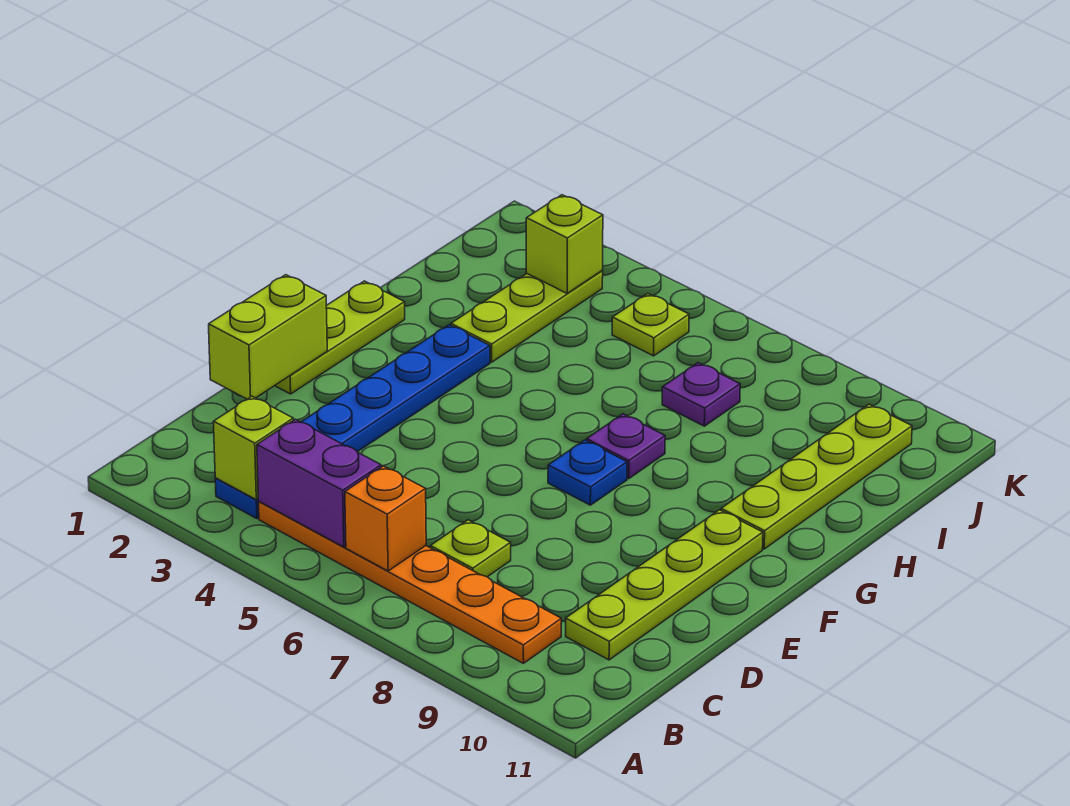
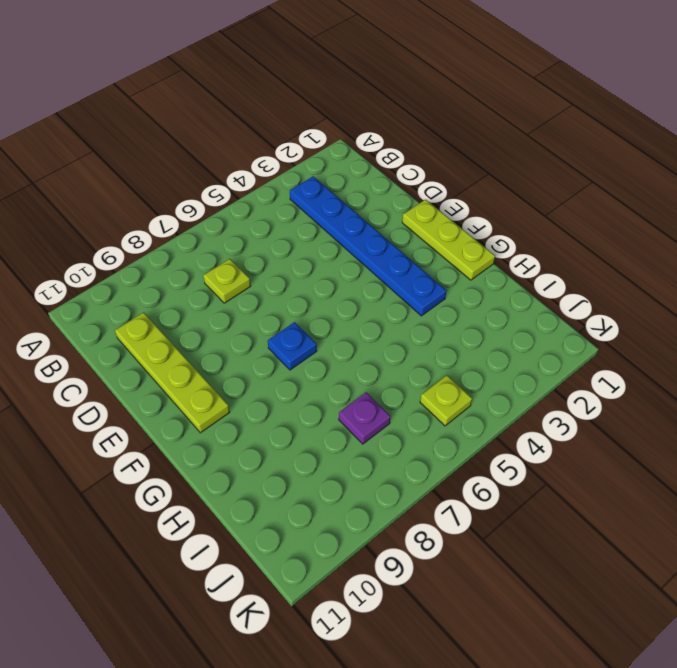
none -> orange 1x6 plate [259,502,561,663]
none -> purple 1x1 plate [587,414,665,478]
none -> lime 1x4 plate [721,404,912,549]

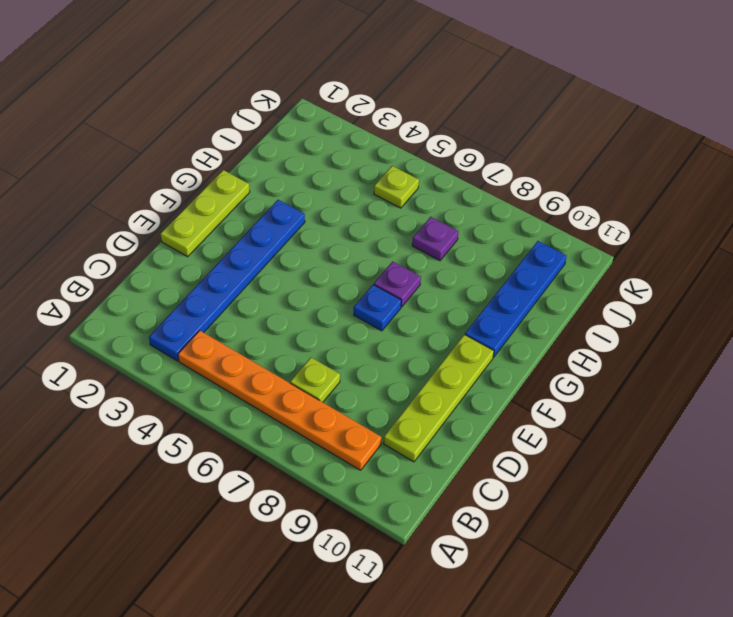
blue 1x4 plate [465,241,567,357] -> lime 1x4 plate [721,404,912,549]
none -> lime 1x3 plate [451,271,603,362]
none -> lime 1x1 brick [213,396,293,500]
none -> purple 1x2 brick [257,419,381,547]

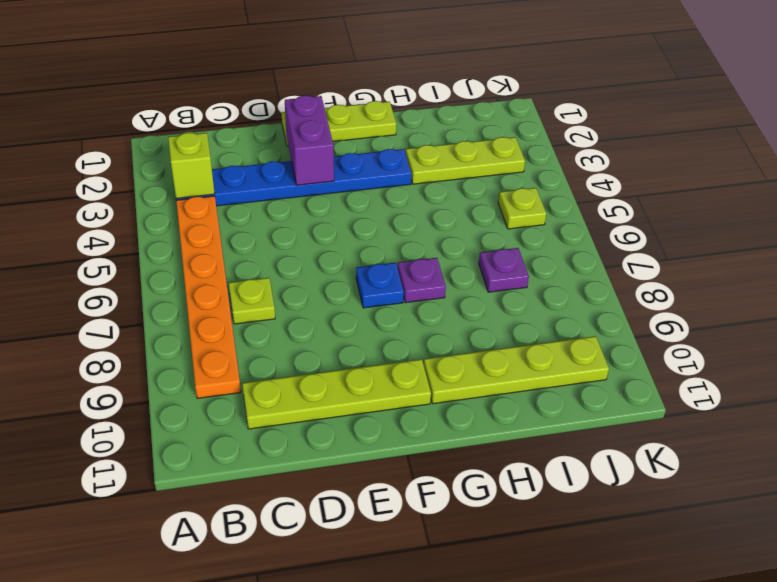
purple 1x2 brick [285,95,334,185] -> purple 1x2 brick moved to [257,419,381,547]
none -> orange 1x1 brick [345,466,426,571]
none -> lime 1x2 brick [209,275,327,399]
none -> lime 1x1 brick [526,195,603,293]

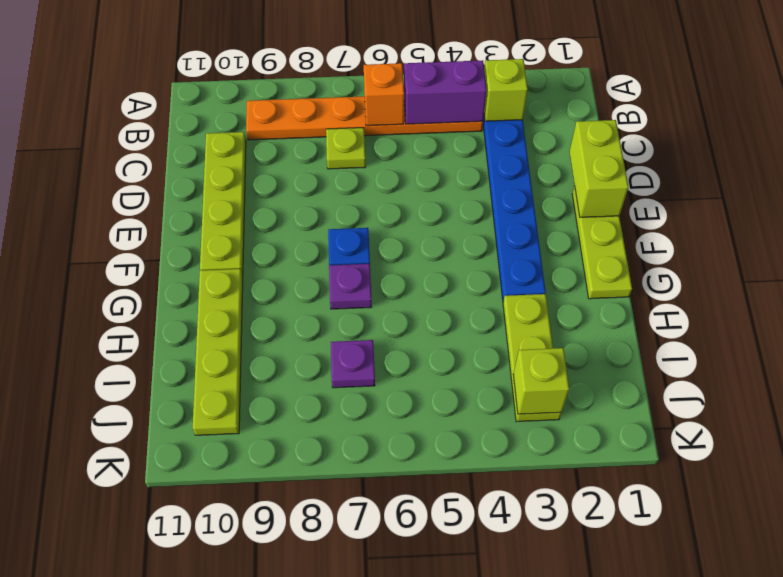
none -> lime 1x1 plate [612,294,689,356]

